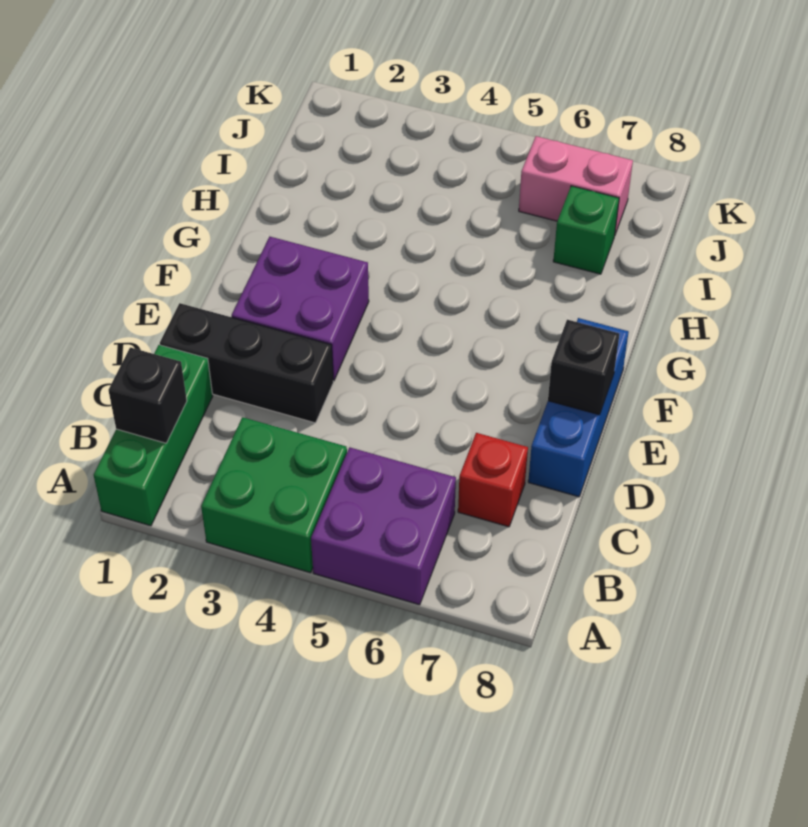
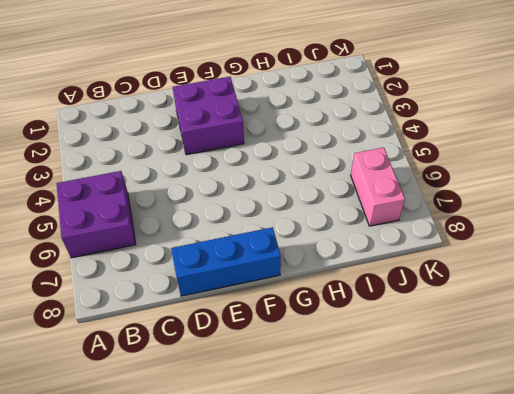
none -> green 1x3 brick [94,345,213,526]
none -> green 2x2 brick [201,417,347,573]

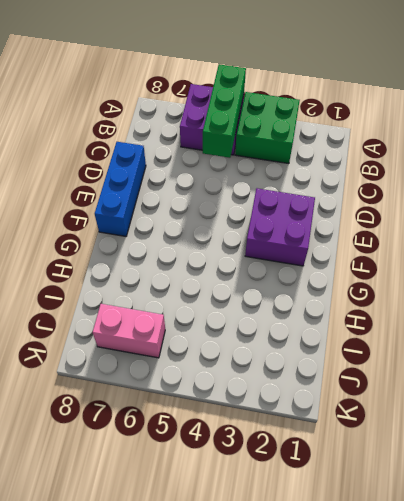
green 1x3 brick [203,64,246,158] -> green 1x3 brick moved to [94,345,213,526]
none -> red 1x1 brick [458,433,528,527]
none -> black 1x3 brick [160,303,333,423]

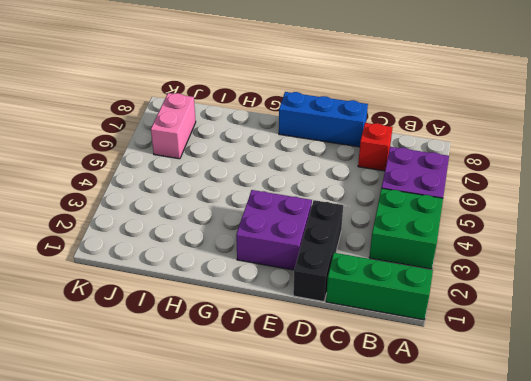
none -> green 1x1 brick [553,186,619,274]
none -> black 1x1 brick [109,347,187,443]

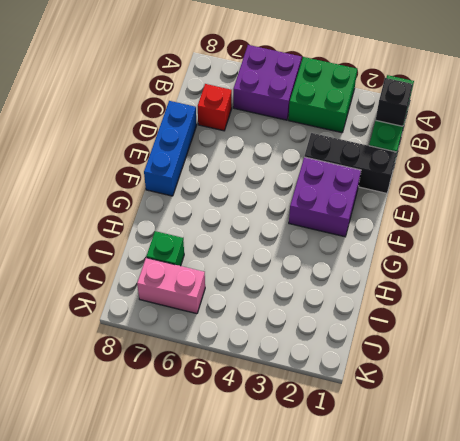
none -> black 1x1 brick [548,320,619,415]

